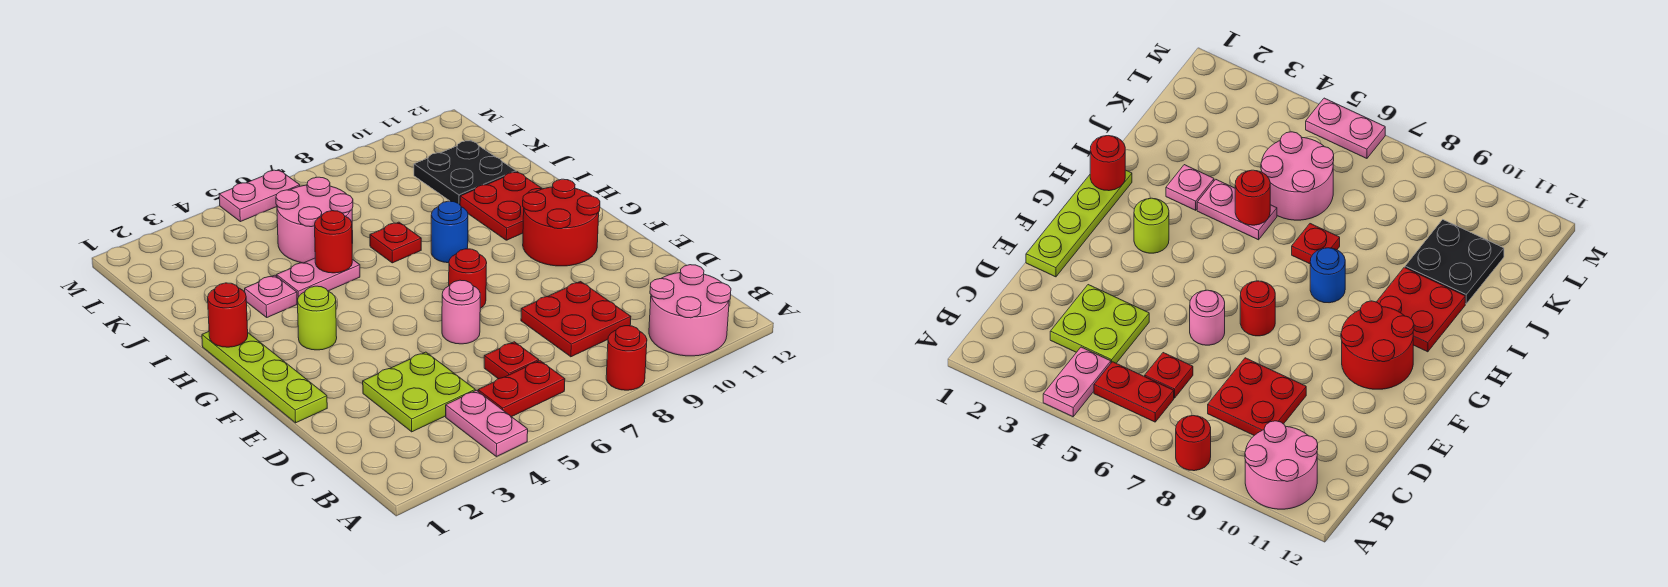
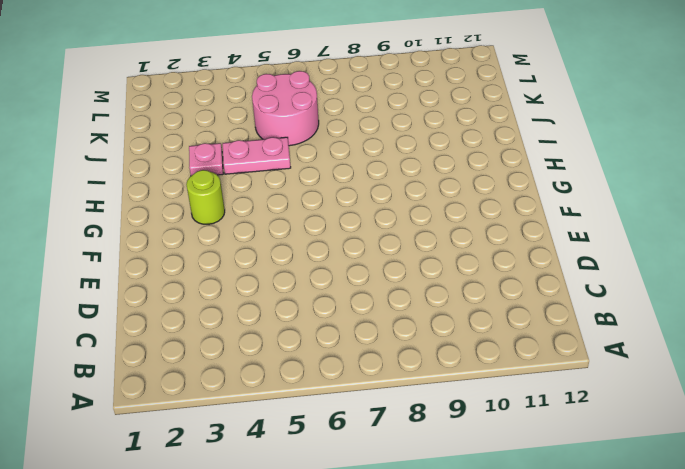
none -> pink 1x2 plate [446,390,528,457]
none -> red 1x1 round brick [606,326,647,390]
none -> pink 2x2 round brick [649,265,731,356]

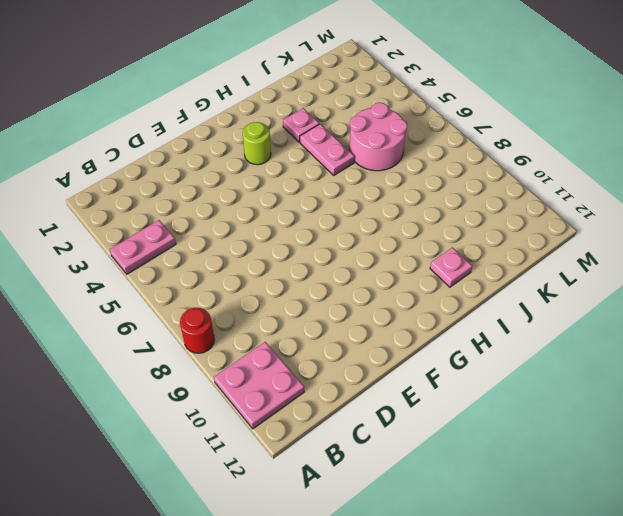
pink 2x2 plate [214,342,304,429] -> pink 2x2 round brick [649,265,731,356]
pink 1x1 plate [430,247,472,287] -> red 2x2 plate [460,172,542,240]
none -> red 1x2 plate [478,361,565,417]
none -> lime 2x2 plate [363,352,475,432]
none -> red 1x1 plate [484,342,539,379]

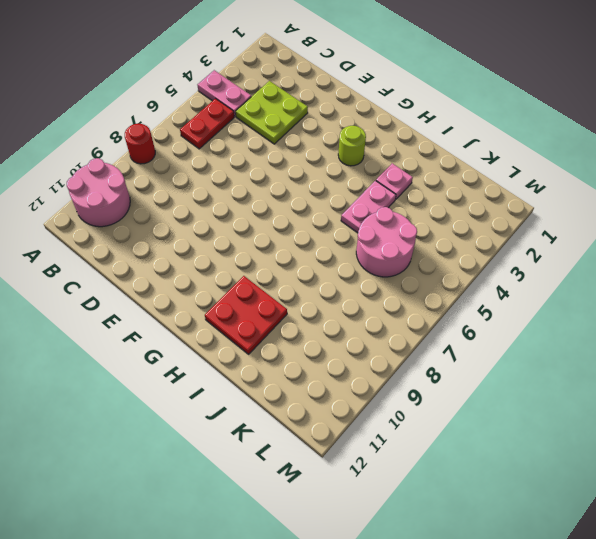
none -> red 1x1 plate [484,342,539,379]
none -> red 2x2 plate [521,282,631,357]
none -> lime 1x4 plate [202,332,327,423]

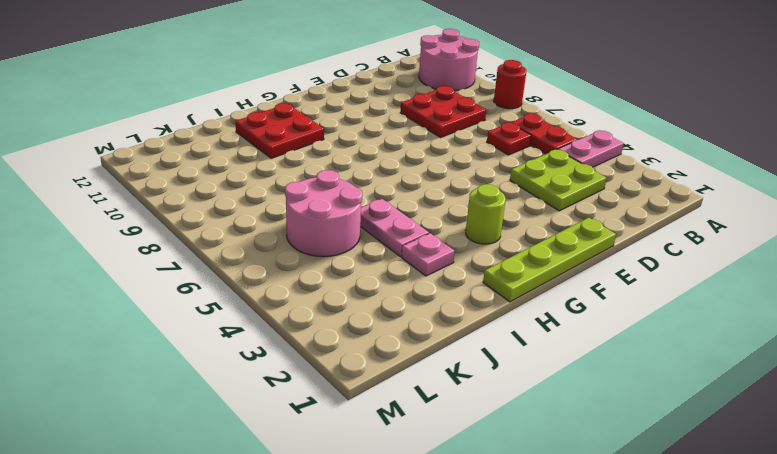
none -> pink 1x1 round brick [442,280,480,344]
none -> red 1x1 round brick [449,249,487,308]
none -> red 2x2 round brick [523,179,600,266]

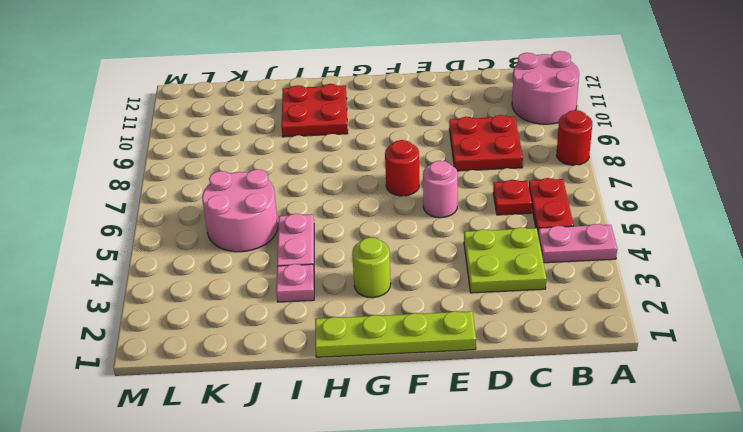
none -> red 2x2 round brick [523,179,600,266]
none -> blue 1x1 round brick [431,201,468,263]
none -> red 1x1 plate [370,222,421,263]

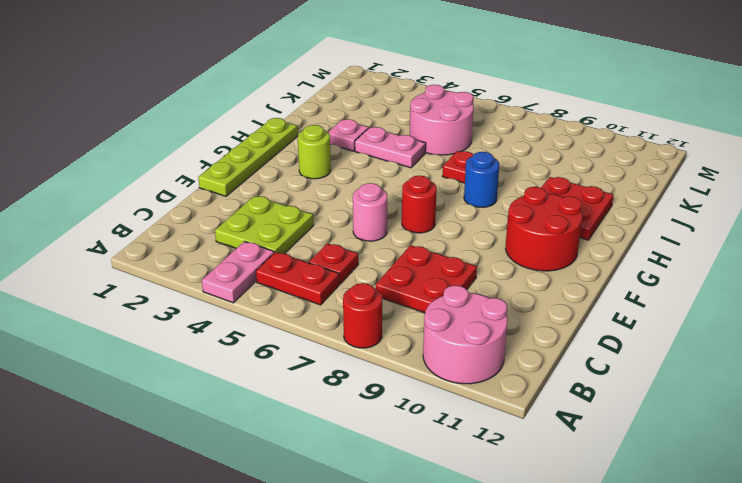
none -> black 2x2 plate [414,140,516,204]
none -> pink 1x2 plate [219,170,300,222]
none -> red 1x1 round brick [208,283,248,347]

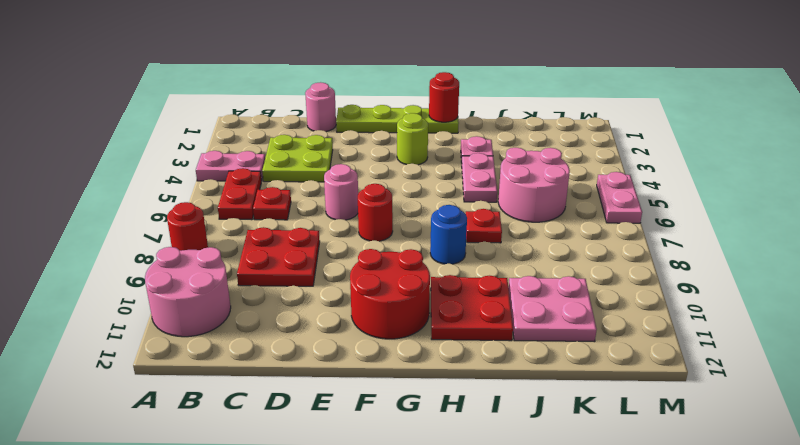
pink 1x1 round brick [305,82,336,132] -> none
pink 2x2 plate [508,276,597,342] -> black 2x2 plate [414,140,516,204]
none -> red 1x1 round brick [315,211,352,273]

